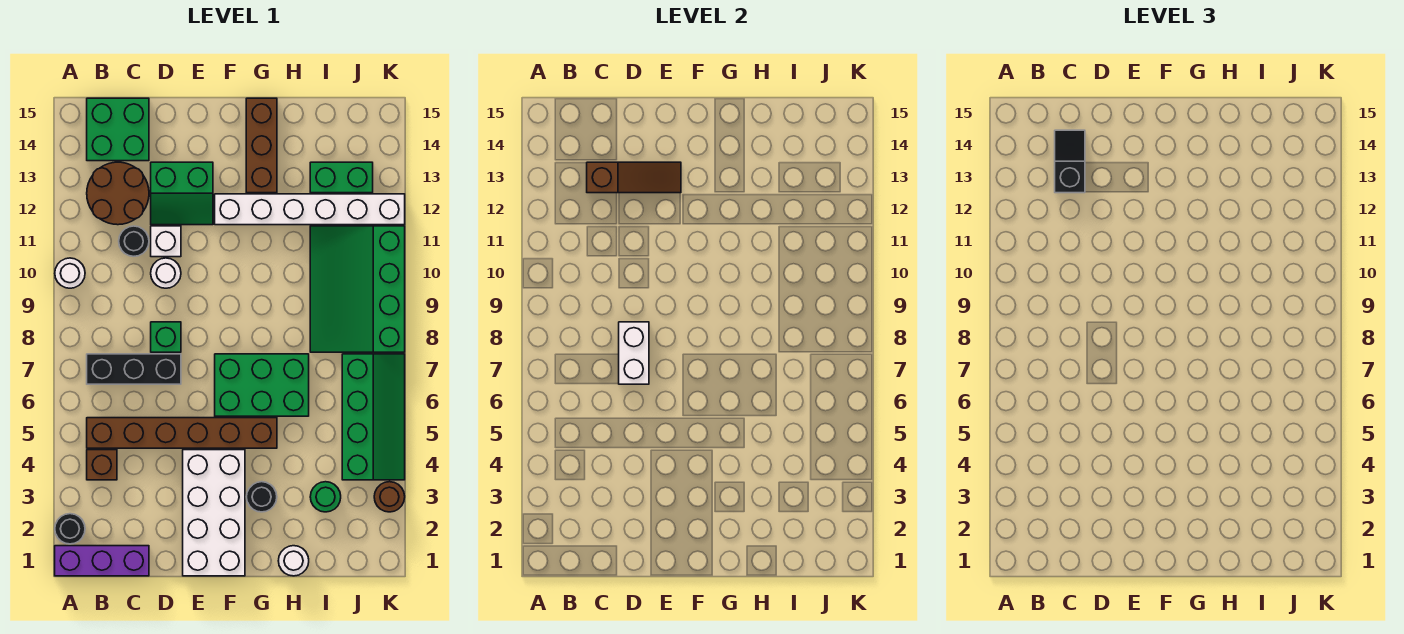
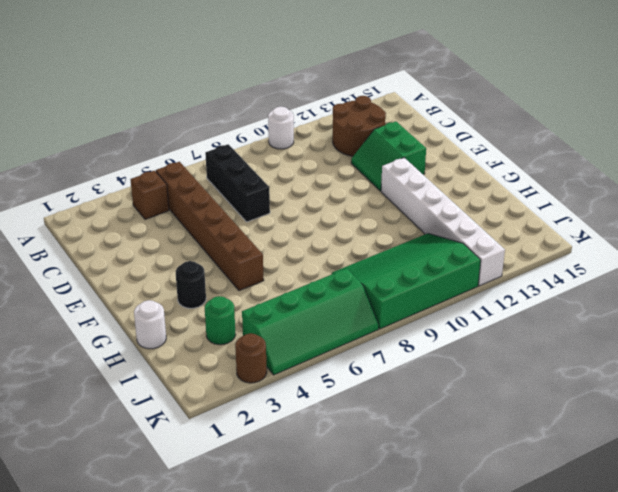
none -> purple 1x3 brick [55,546,149,576]
none -> black 1x1 round brick [55,514,85,544]
none -> green 2x2 brick [87,98,149,161]

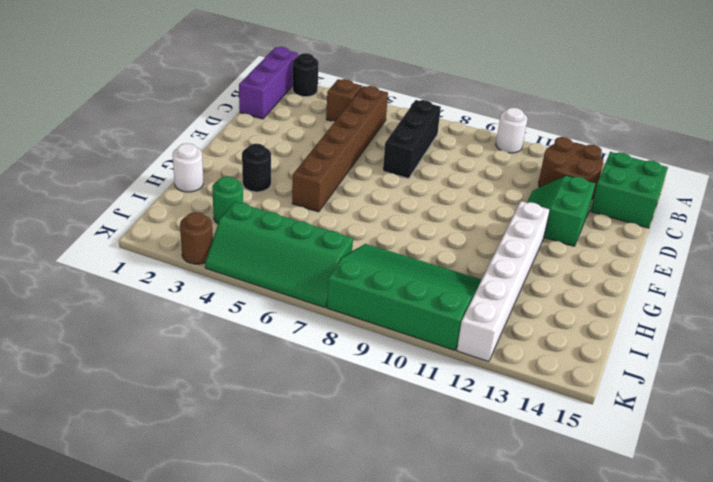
none -> black 1x1 round brick [119,226,149,256]
none -> green 1x1 brick [151,322,181,352]
none -> white 1x1 round brick [151,258,181,288]

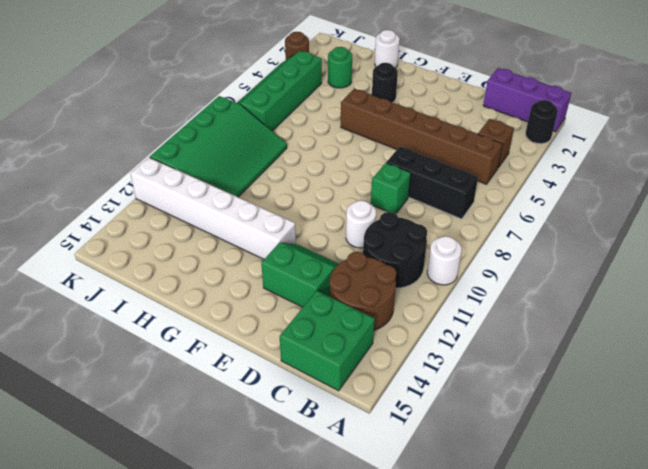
black 2x2 round brick [363,212,427,288] -> black 1x1 round brick [119,226,149,256]
none -> white 1x1 brick [151,226,181,257]
none -> white 2x4 brick [183,450,245,576]
none -> green 2x3 brick [215,354,309,416]

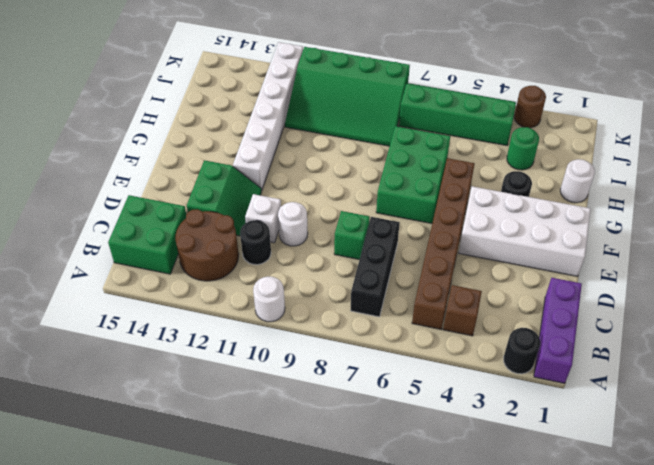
none -> brown 1x3 brick [246,98,277,193]
none -> green 1x2 brick [310,162,373,193]
none -> brown 1x3 slope [587,162,681,193]

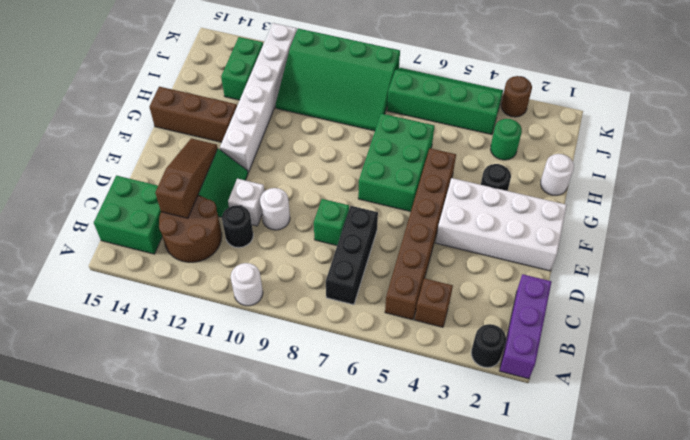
none -> white 1x2 brick [619,322,649,384]
none -> black 1x2 slope [1055,130,1085,193]

